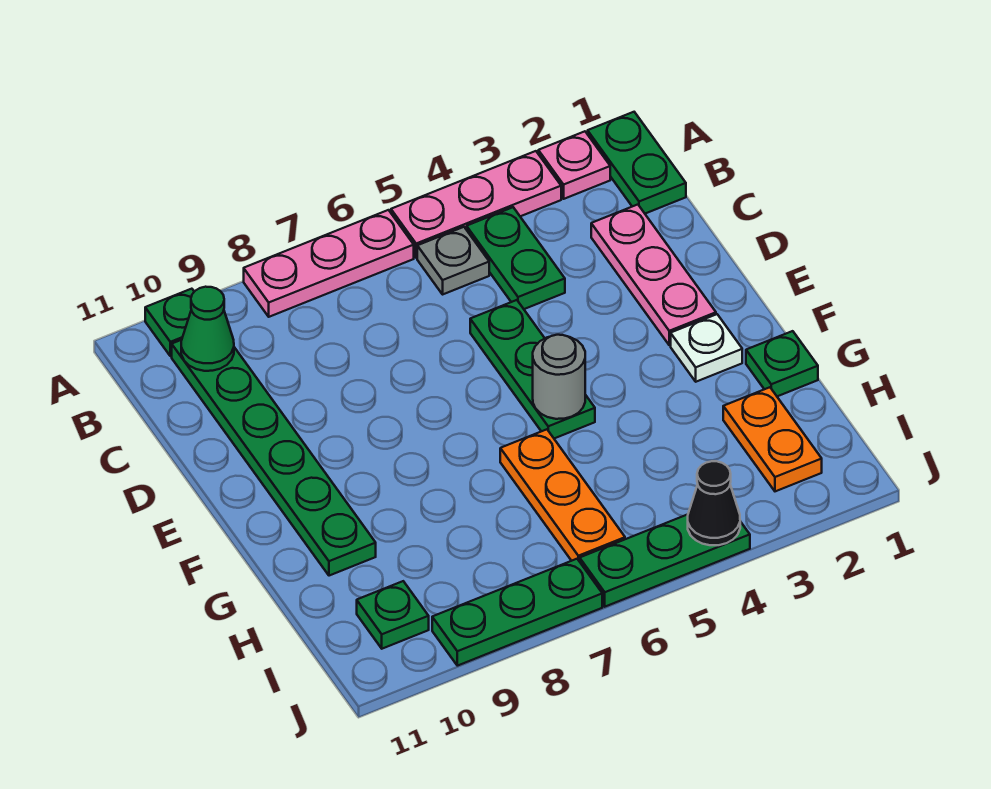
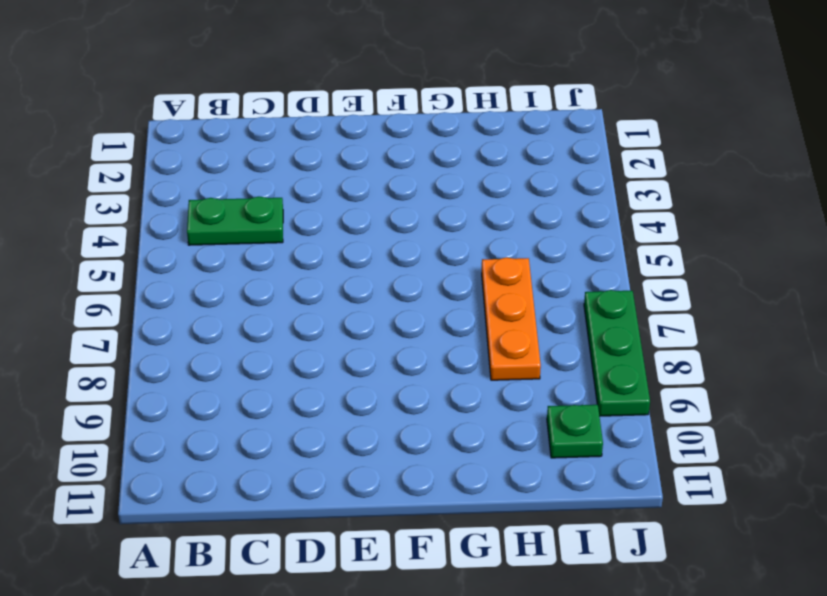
orange 1x3 plate [482,257,541,380] -> orange 1x3 plate turned to [500,429,625,562]
none -> green 1x2 plate [588,112,686,214]
none -> pink 1x1 plate [538,131,610,199]
none -> pink 1x3 plate [391,151,561,258]

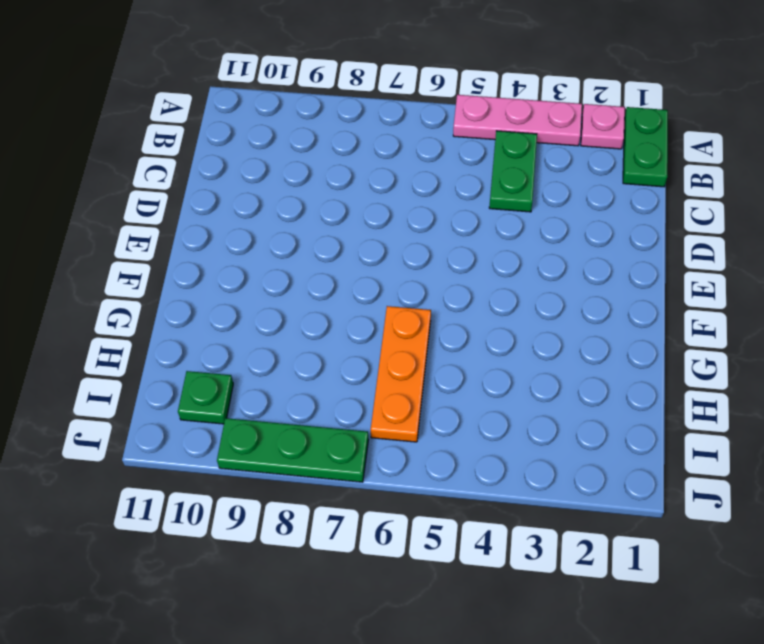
none -> pink 1x3 plate [244,210,414,317]
none -> green 1x1 plate [145,289,194,356]
none -> grey 1x1 plate [417,227,489,294]

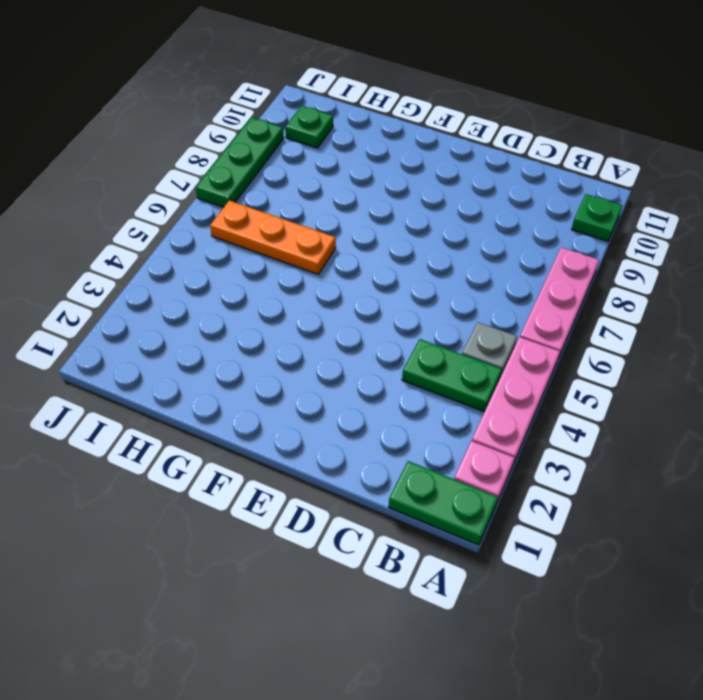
none -> green 1x6 plate [172,340,376,576]
none -> pink 1x3 plate [591,205,716,345]
none -> green 1x3 plate [470,300,595,438]

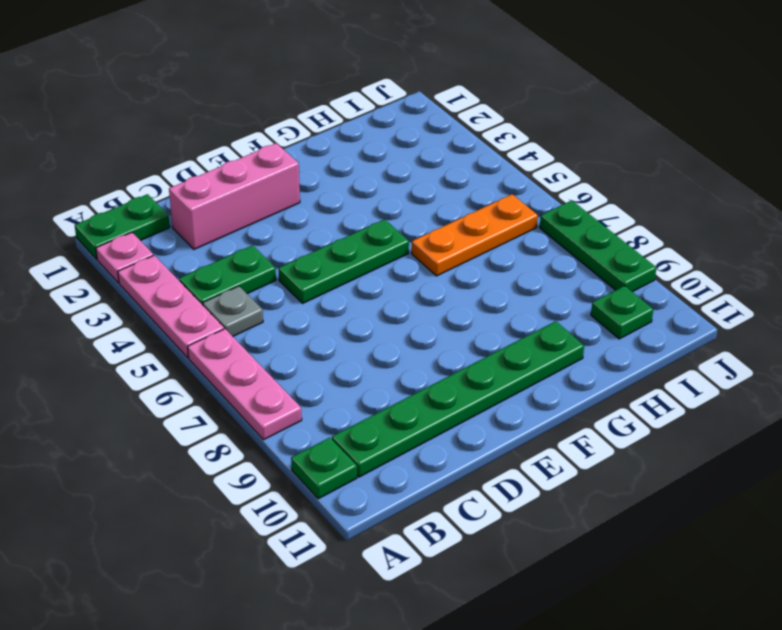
pink 1x3 brick [169,143,300,249] -> pink 1x3 plate [591,205,716,345]
none -> white 1x1 plate [671,314,742,382]
none -> green 1x1 plate [746,331,818,396]
none -> orange 1x2 plate [723,387,822,491]

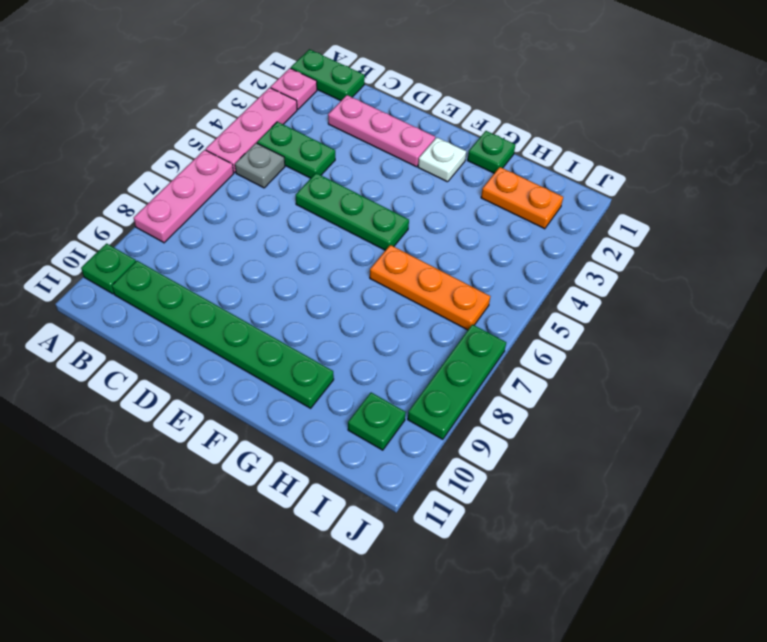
none -> green 1x3 plate [580,514,750,607]
none -> green 1x1 cone [181,287,234,371]
none -> grey 1x1 round brick [533,335,585,419]

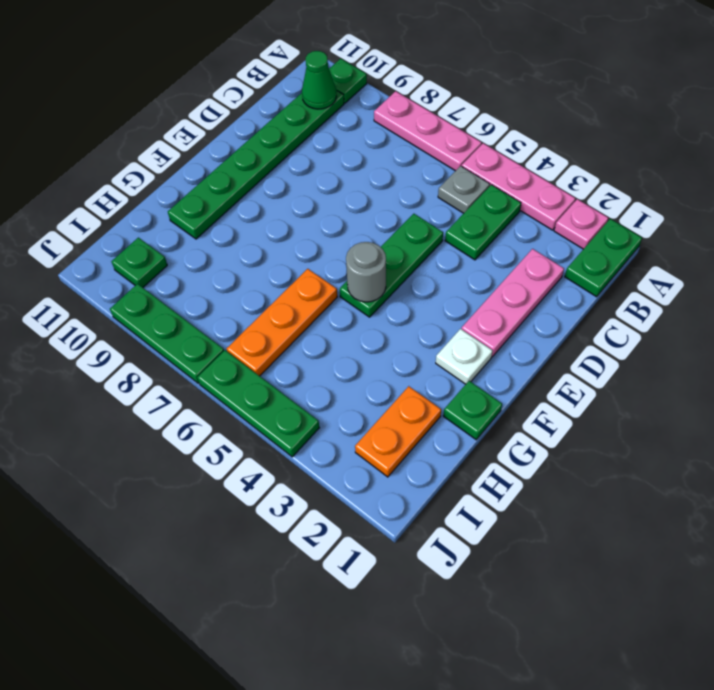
none -> black 1x1 cone [688,461,740,545]

